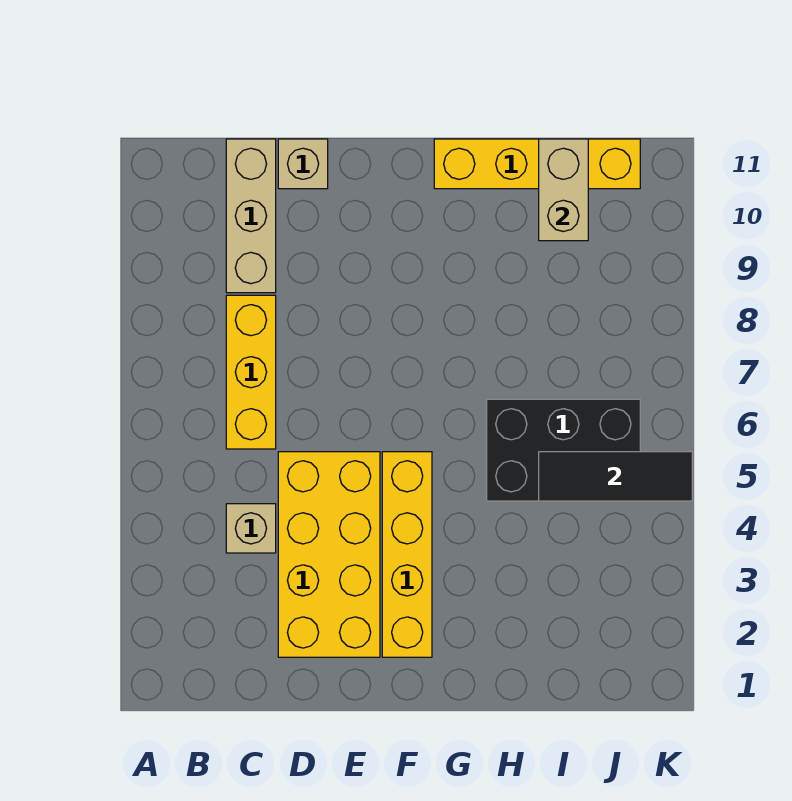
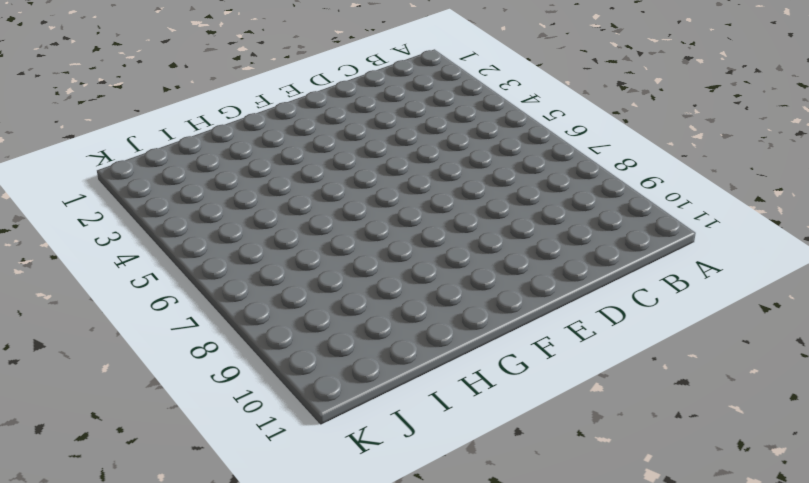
none -> tan 1x1 brick [226,504,276,553]
none -> yellow 1x3 brick [226,295,276,449]

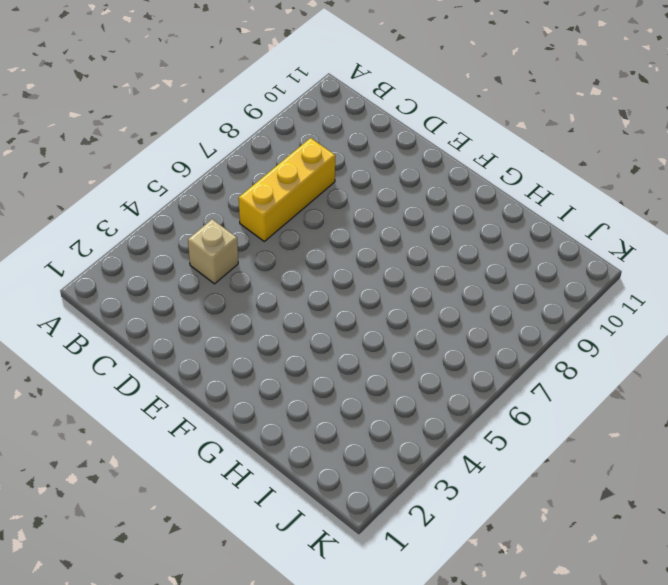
none -> tan 1x3 brick [226,139,276,293]
none -> yellow 2x4 brick [278,452,380,657]

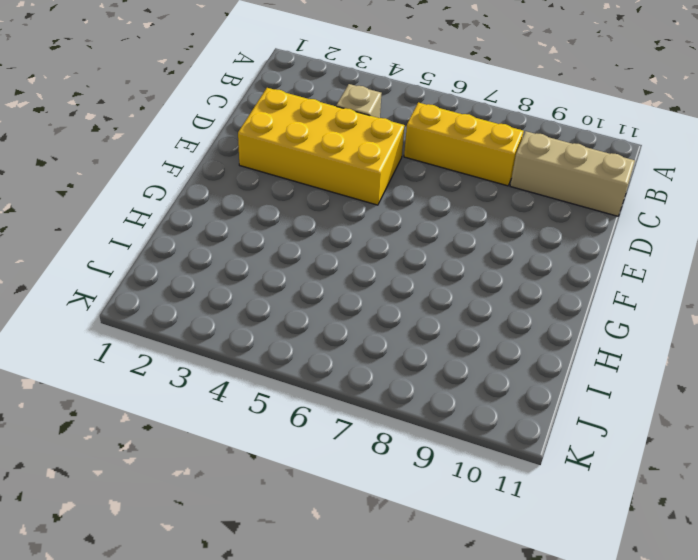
none -> tan 1x1 brick [278,139,328,189]
none -> yellow 1x4 brick [382,452,432,657]

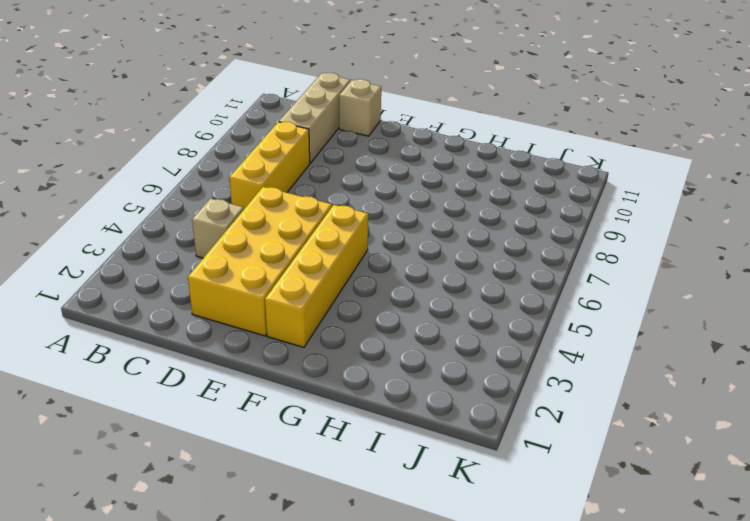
none -> yellow 1x4 brick [434,139,640,189]
none -> black 2x3 brick [487,399,640,501]

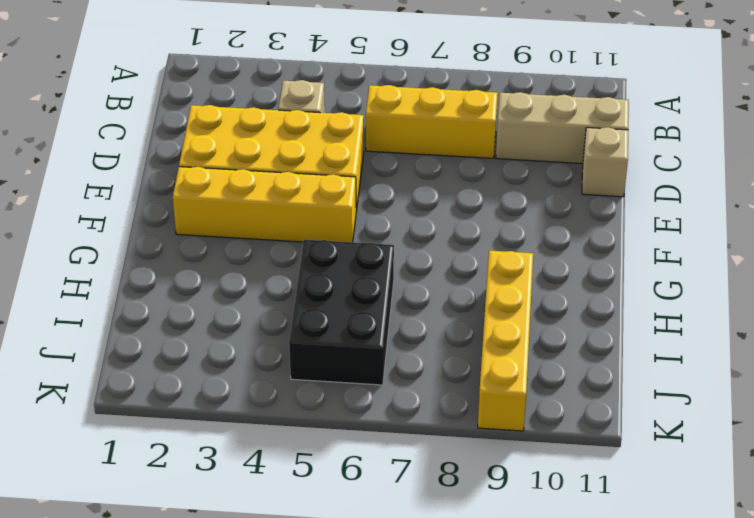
yellow 1x4 brick [478,250,533,431] -> yellow 1x4 brick moved to [434,139,640,189]
none -> black 1x3 tile [539,452,692,501]
none -> tan 1x2 brick [539,139,588,241]

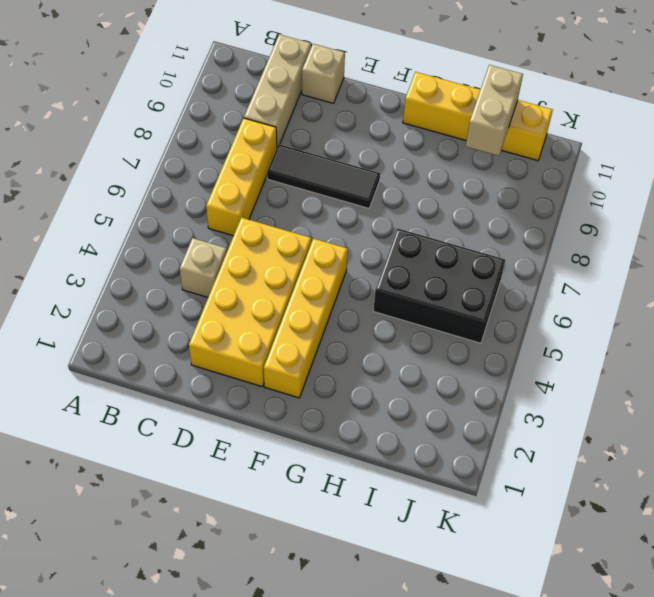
black 1x3 tile [267,144,380,208] -> black 1x3 tile moved to [539,452,692,501]

